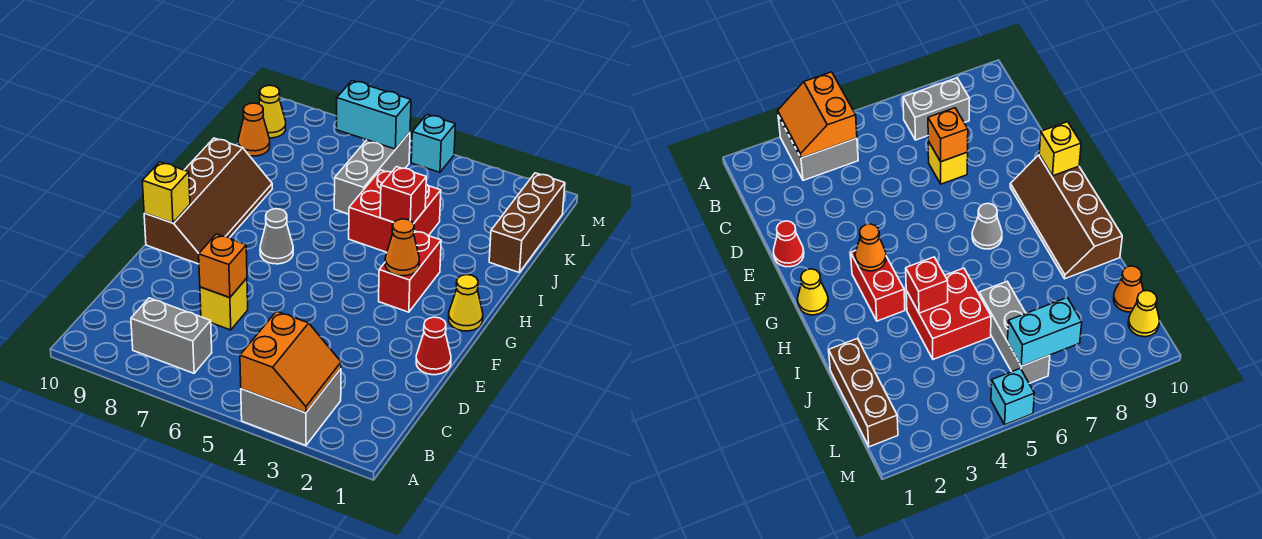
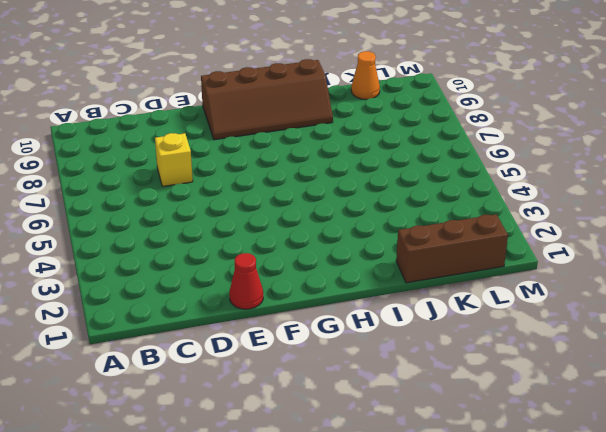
none -> grey 2x2 brick [241,369,341,446]
none -> grey 1x2 brick [131,298,212,373]
none -> yellow 1x1 cone [449,275,483,331]

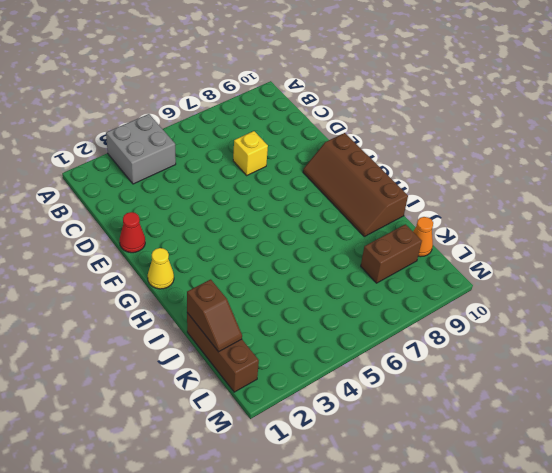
brown 1x2 slope [187,279,242,352] -> none
brown 1x2 brick [361,224,422,283] -> none
none -> grey 1x2 brick [131,298,212,373]
none -> red 1x2 brick [379,231,441,312]
none -> grey 1x1 cone [260,209,293,264]

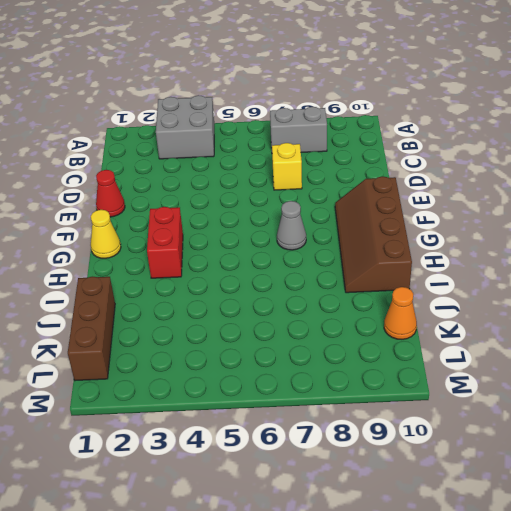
none -> red 2x2 brick [349,170,441,252]
none -> grey 1x3 brick [334,133,410,214]
none -> yellow 1x1 cone [259,85,286,138]

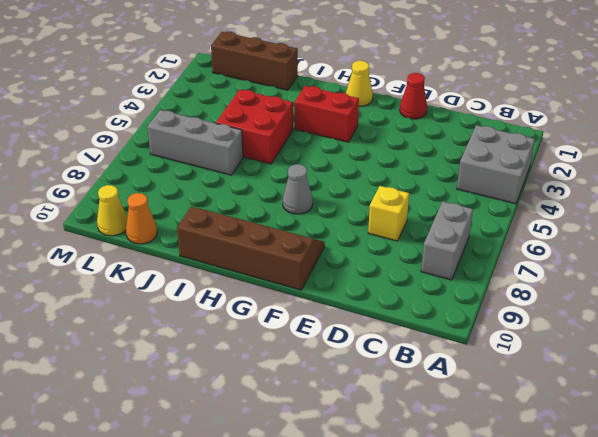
none -> cyan 1x1 brick [411,115,455,172]
none -> orange 2x2 slope [240,311,341,413]
none -> orange 1x1 brick [199,234,247,298]

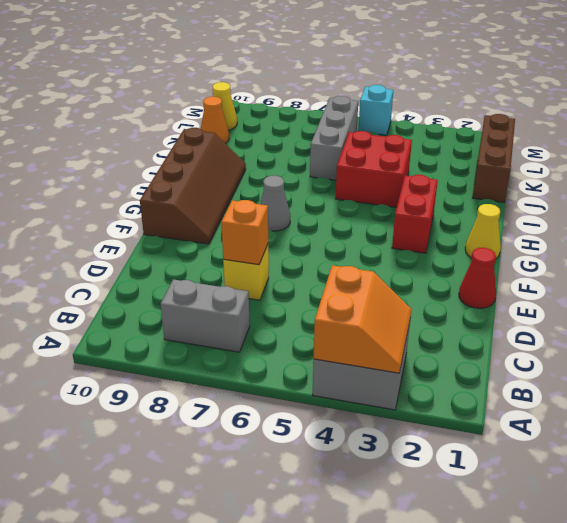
none -> yellow 1x1 brick [142,162,190,223]
none -> orange 1x1 cone [385,219,419,276]
none -> red 1x1 brick [380,167,426,224]

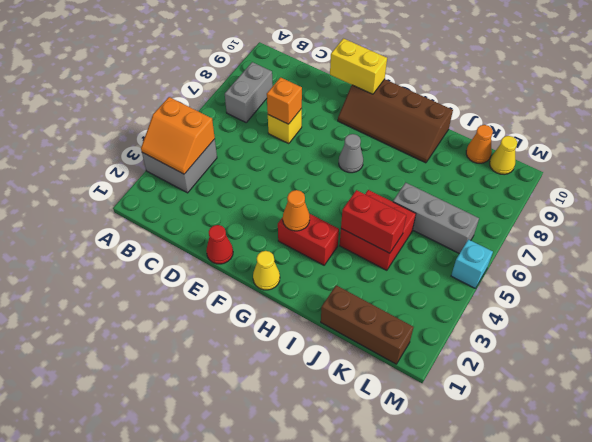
yellow 1x2 brick [330,38,387,94] -> yellow 1x1 brick [142,162,190,223]
red 1x2 brick [341,190,406,253] -> red 1x1 brick [380,167,426,224]
none -> cyan 1x2 brick [337,81,411,149]

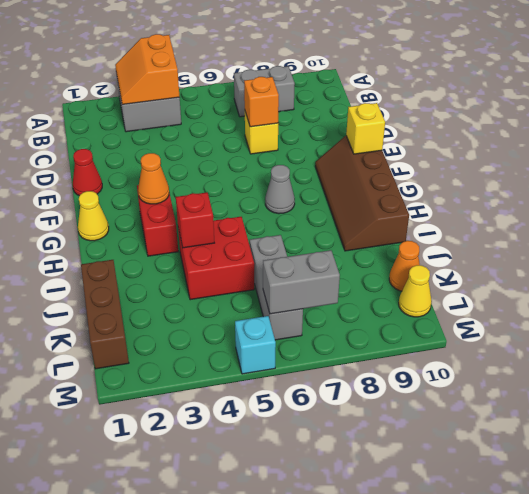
grey 1x2 brick [263,250,340,314] -> cyan 1x2 brick [337,81,411,149]

